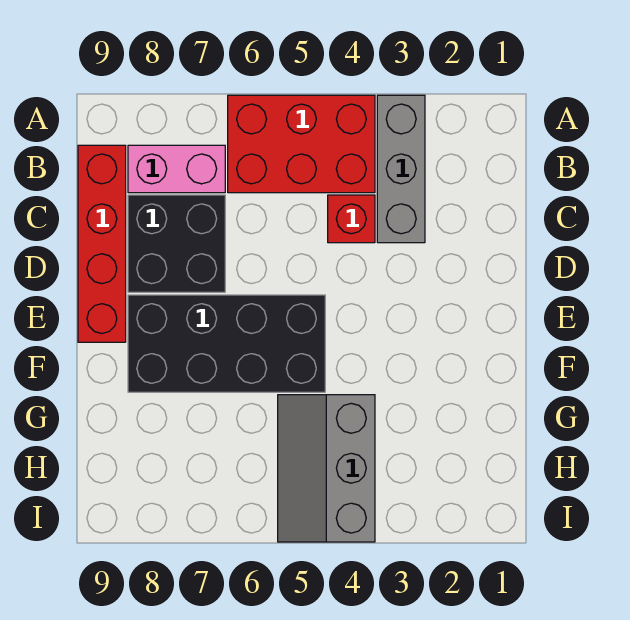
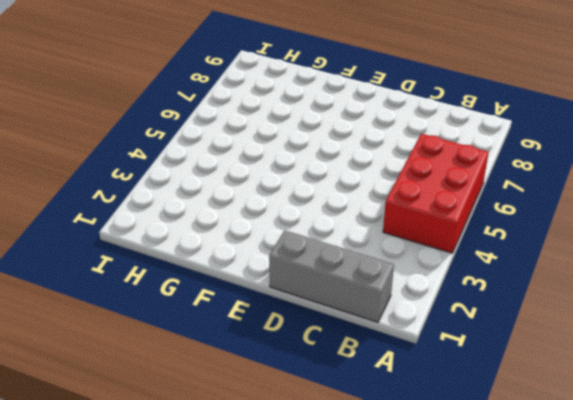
grey 1x3 brick [269,230,394,322] -> grey 1x3 brick moved to [377,95,425,243]
none -> pink 1x2 brick [128,145,225,193]
none -> red 1x4 brick [78,145,126,342]

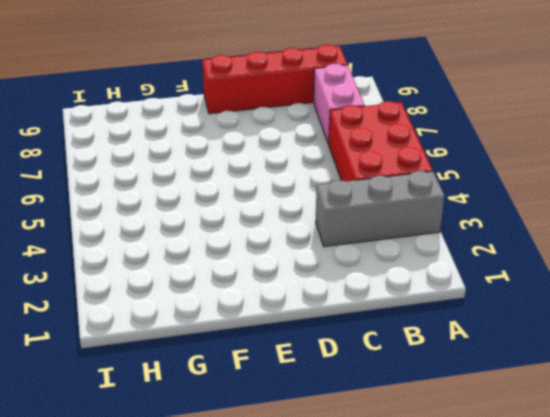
none -> red 1x1 brick [328,195,375,243]
none -> black 2x2 brick [128,195,225,292]

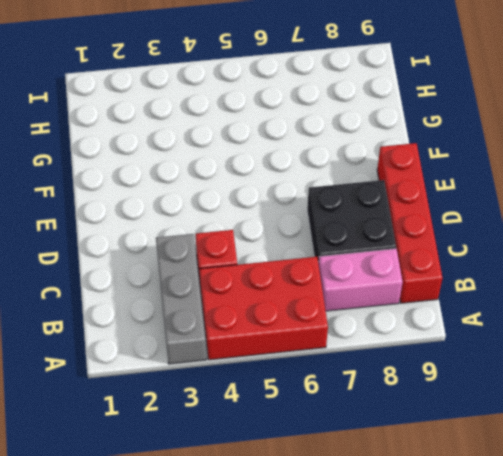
none -> black 2x4 brick [128,295,325,392]
none -> grey 2x3 slope [278,395,375,542]

